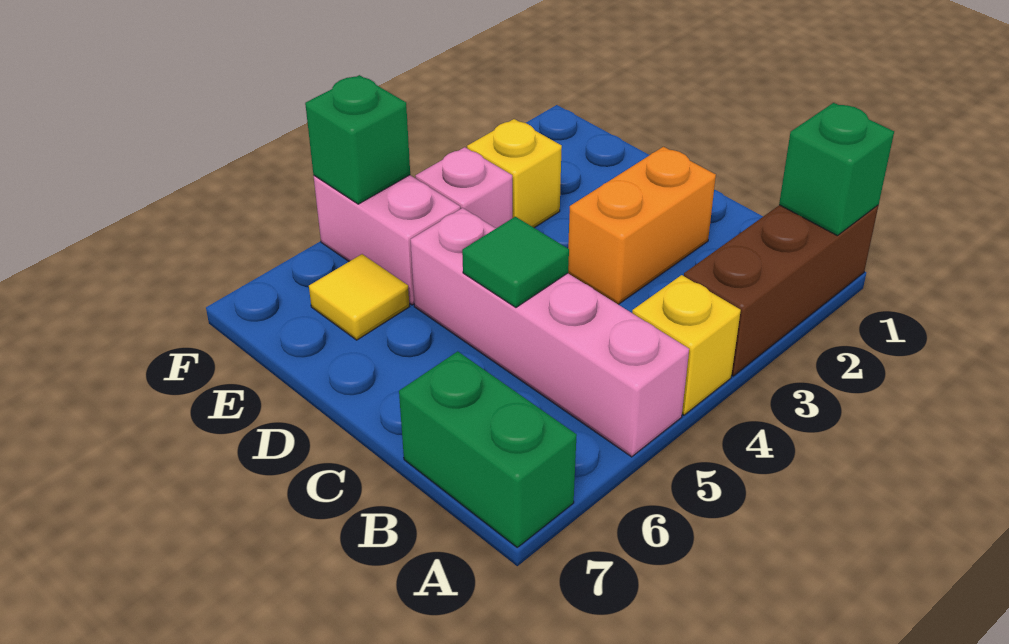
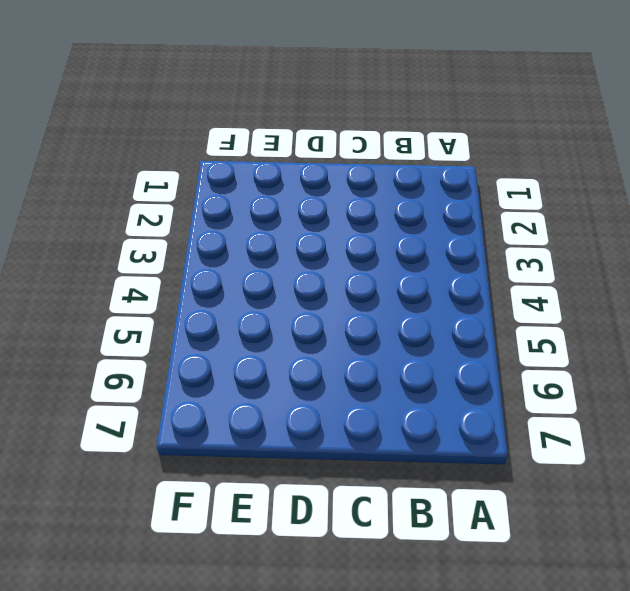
none -> brown 1x3 brick [684,205,878,376]
none -> yellow 1x1 brick [632,275,741,415]
none -> pink 1x4 brick [410,208,689,457]

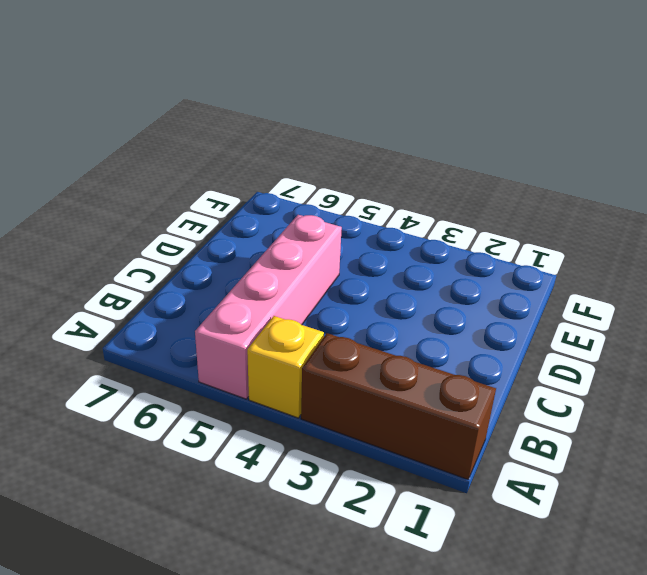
none -> green 1x2 brick [399,351,577,547]
none -> orange 1x2 brick [568,147,716,304]
none -> yellow 1x1 brick [467,119,562,228]

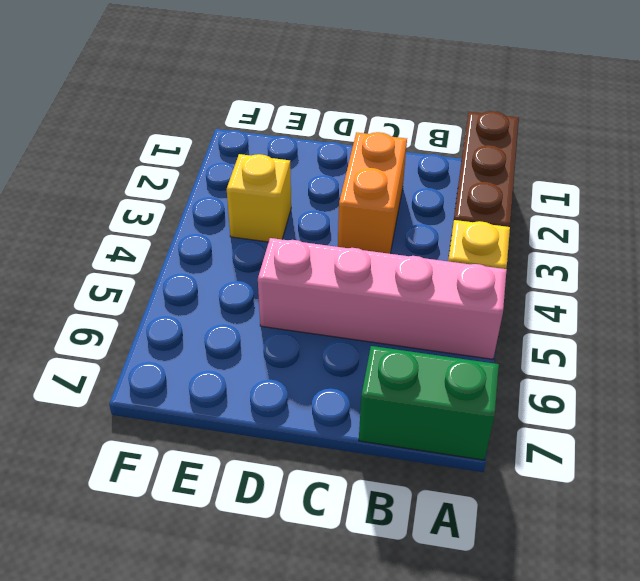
none -> pink 1x1 brick [415,147,512,228]
none -> pink 1x2 brick [314,175,460,305]
none -> yellow 1x1 tile [309,254,409,340]

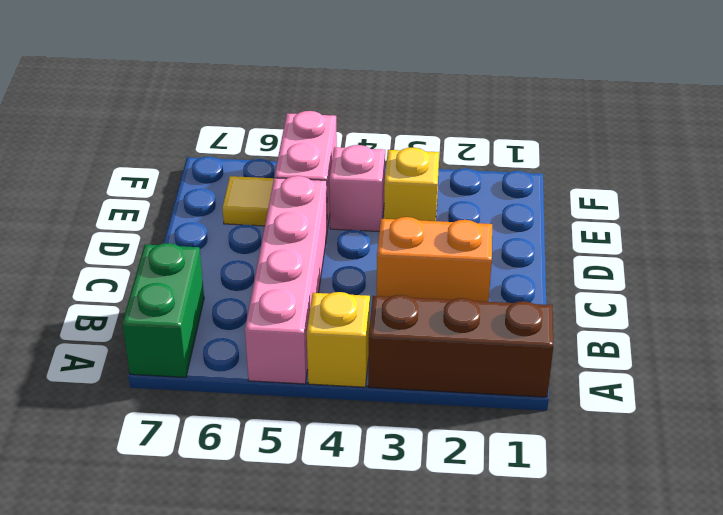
none -> green 1x1 brick [779,103,894,235]
none -> green 1x1 tile [462,217,569,307]
none -> green 1x1 brick [305,75,410,204]

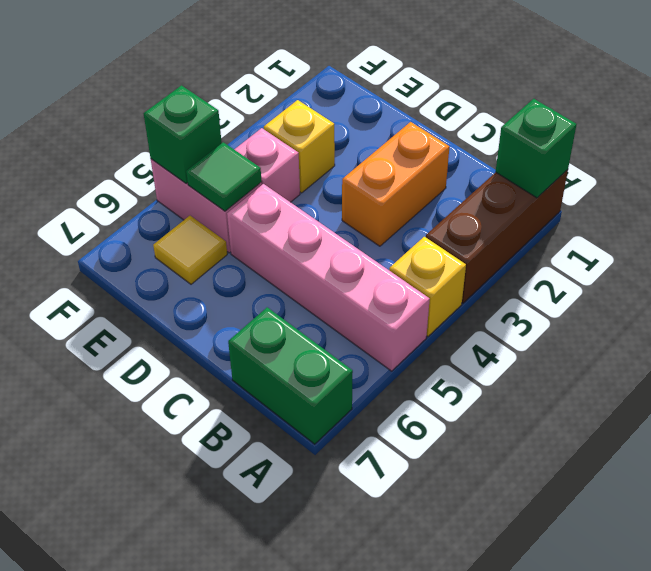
green 1x1 tile [186,142,262,211] -> green 1x1 tile moved to [462,217,569,307]

